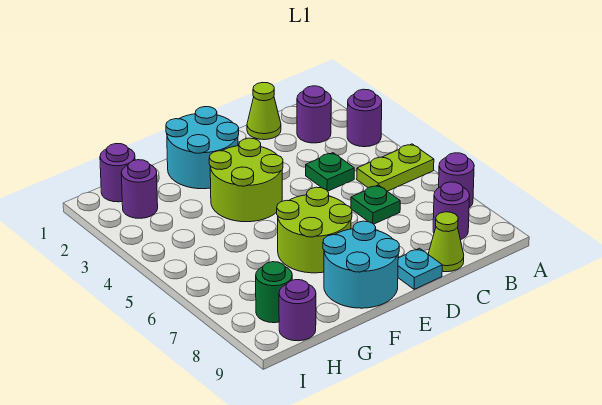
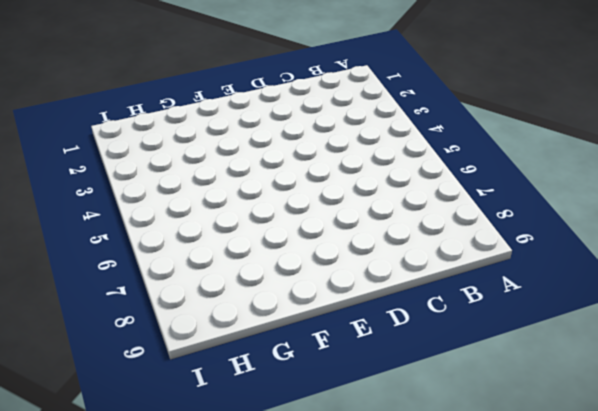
none -> purple 1x1 round brick [347,89,382,147]
none -> lime 1x2 plate [357,144,434,191]
none -> purple 1x1 round brick [439,153,474,208]

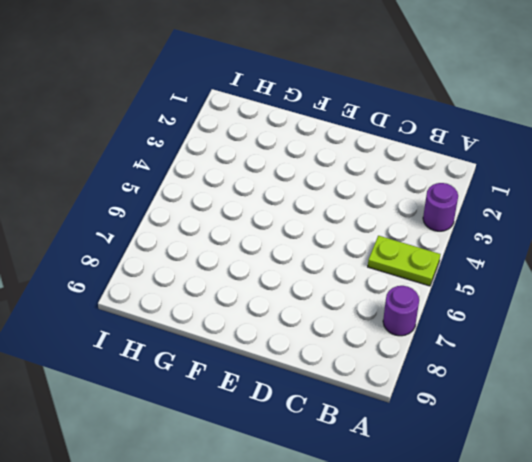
none -> purple 1x1 round brick [297,86,331,143]
none -> purple 1x1 round brick [433,182,470,240]
none -> lime 1x1 cone [247,82,281,140]

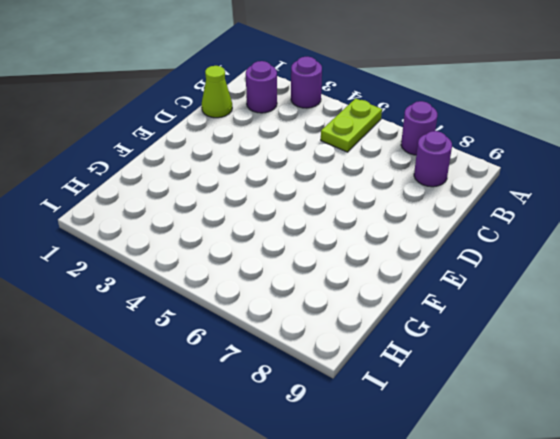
none -> green 1x1 plate [306,153,354,191]
none -> green 1x1 plate [351,185,400,224]
none -> lime 1x1 cone [428,212,464,272]

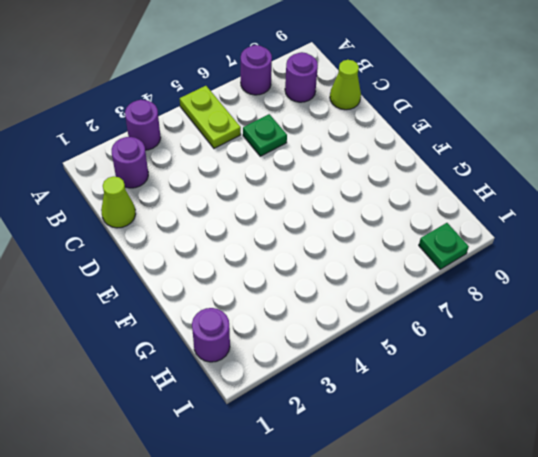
green 1x1 plate [419,223,469,269] -> green 1x1 plate moved to [306,153,354,191]
none -> cyan 1x1 plate [398,248,442,289]
none -> cyan 2x2 round brick [166,107,239,189]
none -> lime 2x2 round brick [209,138,283,222]

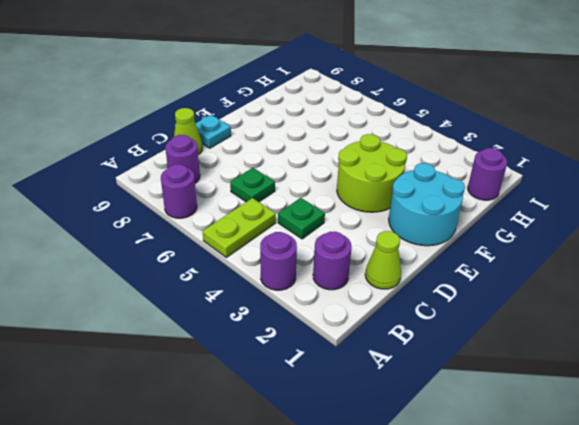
none -> lime 2x2 round brick [277,187,352,273]
none -> cyan 2x2 round brick [323,221,399,308]
none -> purple 1x1 round brick [121,160,158,218]

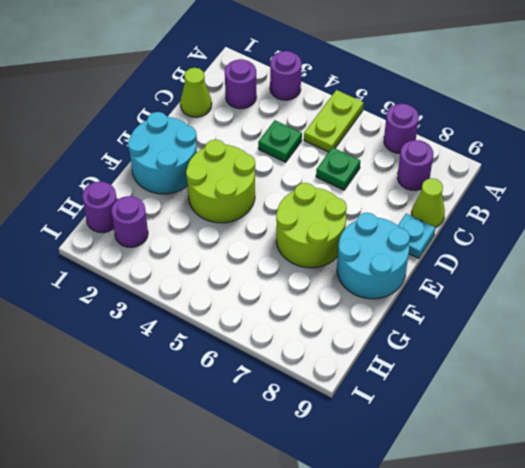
none -> green 1x1 round brick [256,262,292,323]
none -> purple 1x1 round brick [279,280,316,341]

